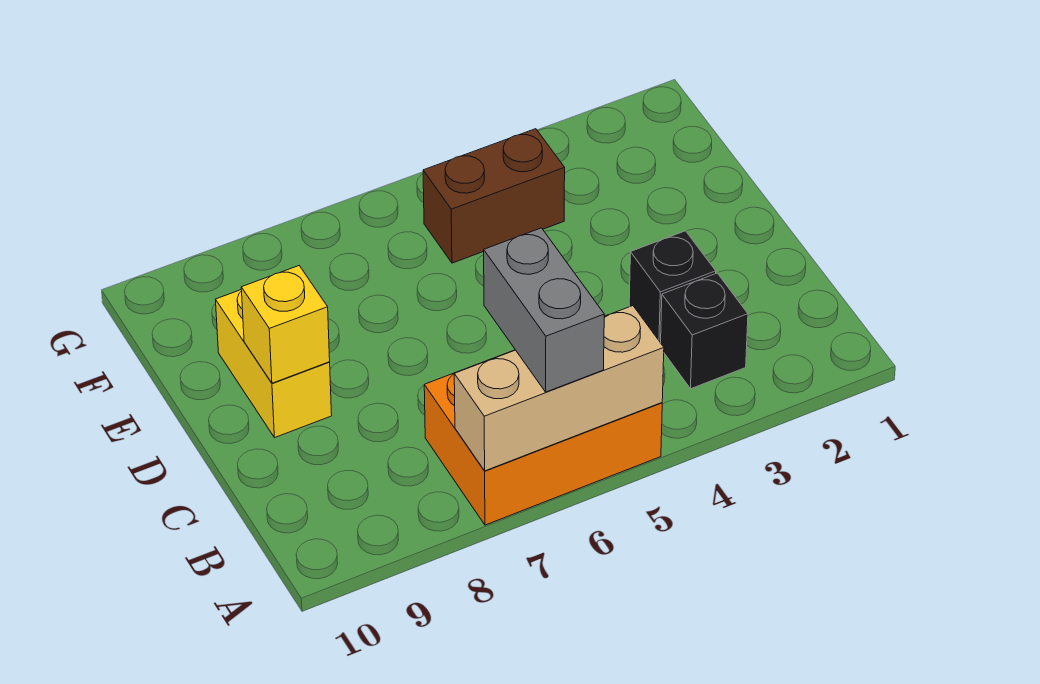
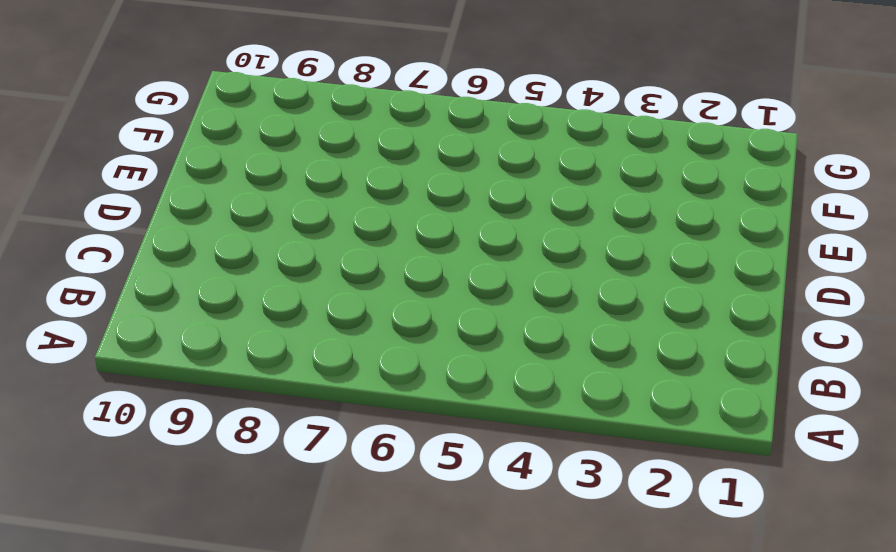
none -> orange 2x3 brick [424,350,662,525]
none -> black 1x1 brick [661,273,748,389]

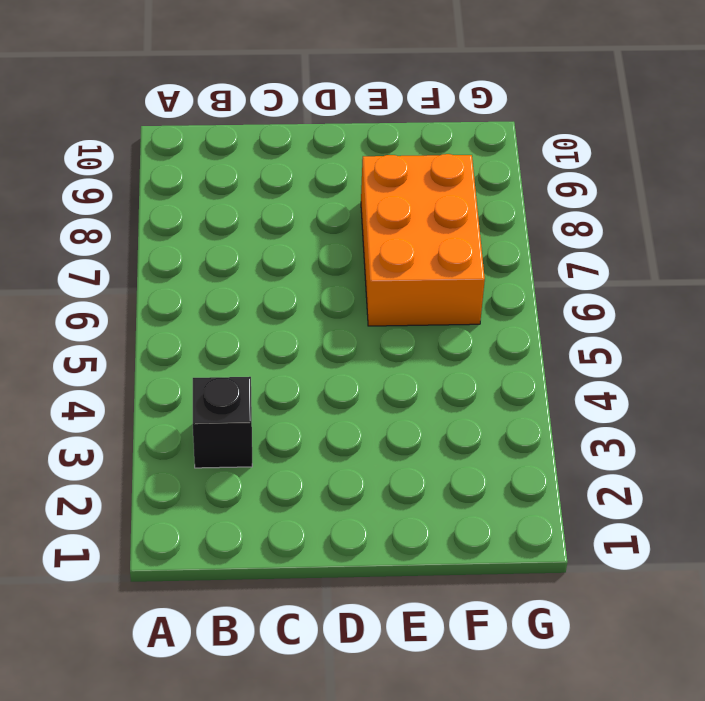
orange 2x3 brick [361,154,485,326] -> orange 2x3 brick moved to [424,350,662,525]
none -> black 1x1 brick [629,231,716,343]
none -> yellow 1x2 brick [216,290,332,438]

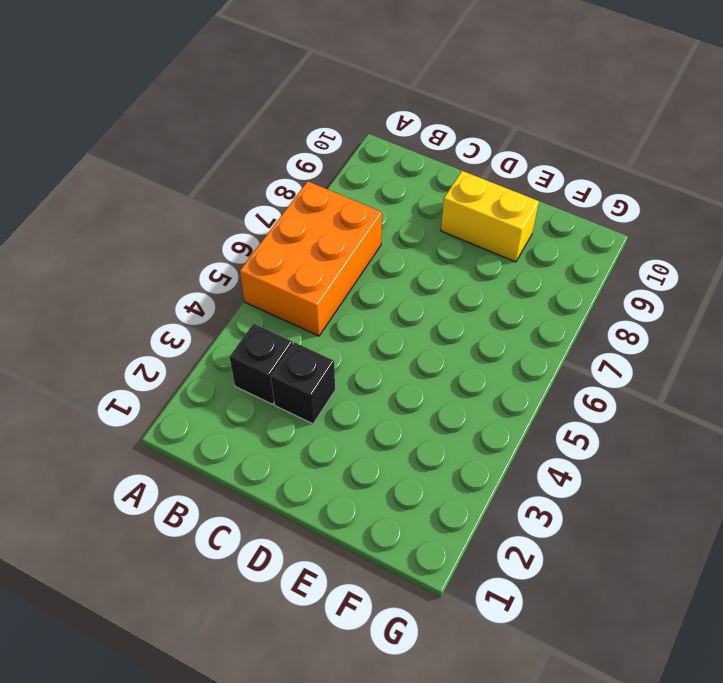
none -> brown 1x2 brick [423,129,565,263]
none -> tan 1x3 brick [454,306,664,471]

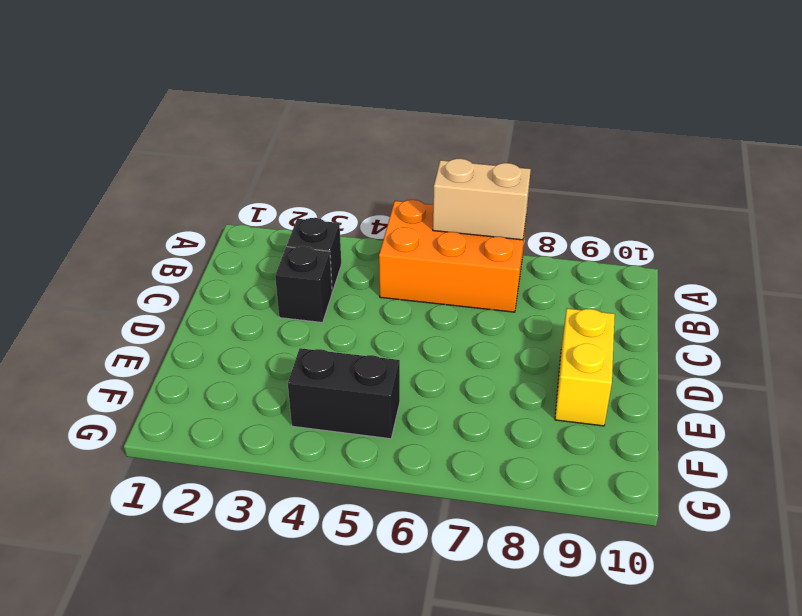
tan 1x2 brick [433,159,531,240] -> tan 1x3 brick [454,306,664,471]
black 1x2 brick [288,348,400,439] -> brown 1x2 brick [423,129,565,263]
none -> yellow 1x1 brick [241,266,330,383]
none -> grey 1x2 brick [484,228,604,392]

